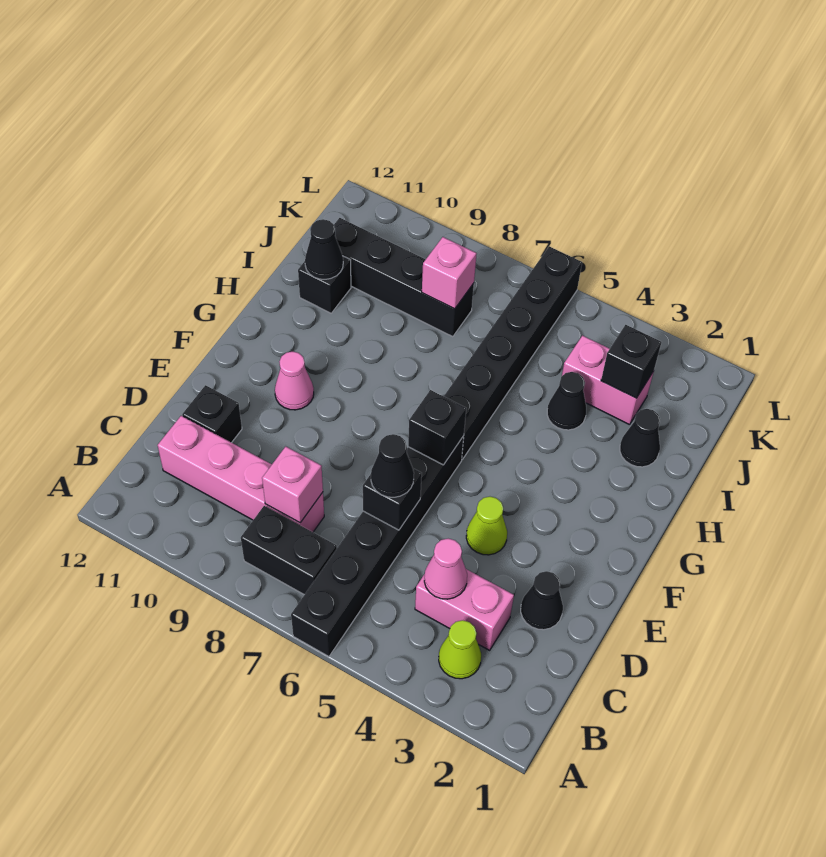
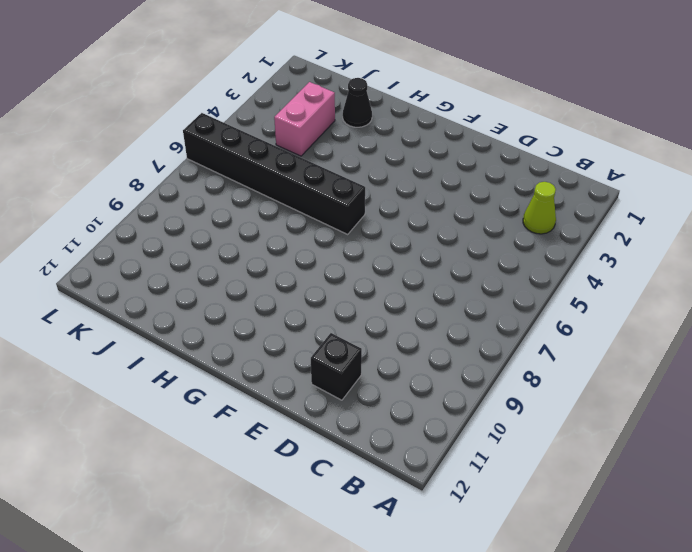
none -> black 1x6 brick [291,436,464,657]
none -> black 1x2 brick [241,506,337,595]
none -> pink 1x2 brick [415,569,514,650]

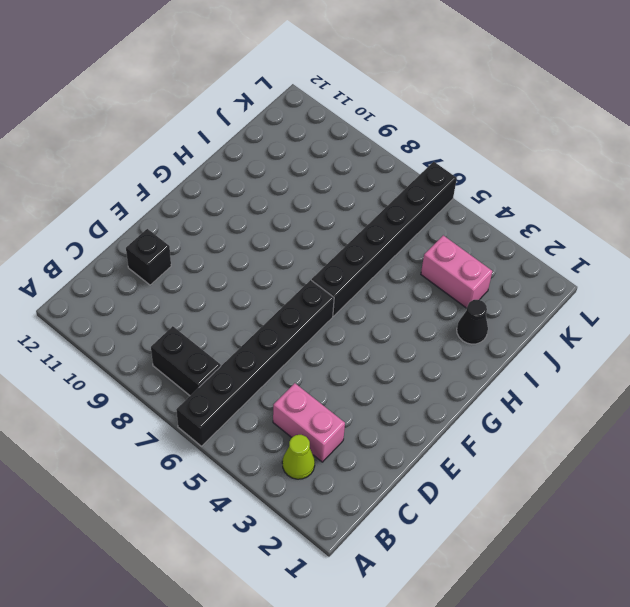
none -> pink 1x4 brick [158,416,324,532]
none -> black 1x1 cone [521,571,563,630]
none -> lime 1x1 cone [466,497,507,555]

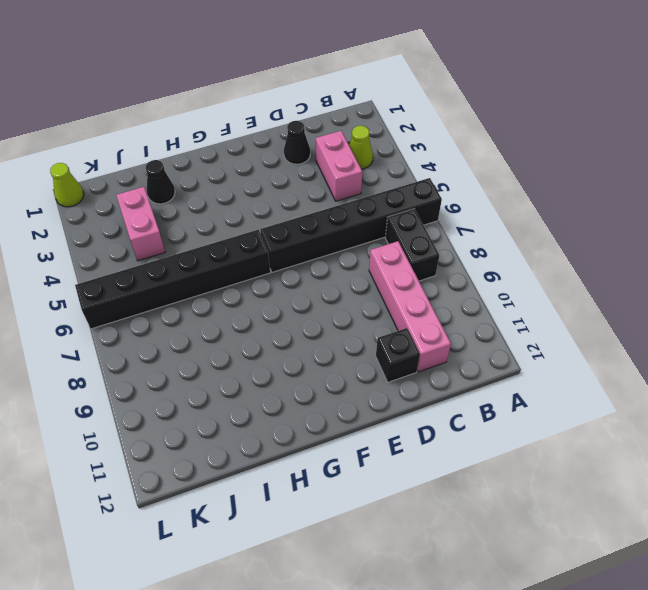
lime 1x1 cone [50,163,84,207] -> lime 1x1 cone moved to [466,497,507,555]
none -> pink 1x1 cone [275,352,314,410]
none -> black 1x1 cone [547,372,586,430]
none -> black 1x1 brick [298,256,351,313]

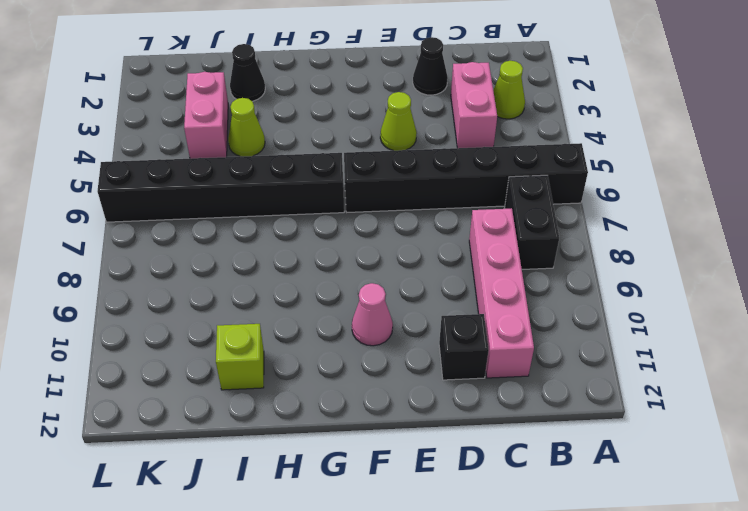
lime 1x1 cone [228,98,265,156] -> black 1x1 cone [547,372,586,430]
lime 1x1 brick [216,324,264,390] -> black 1x1 brick [298,256,351,313]
none -> black 1x4 brick [334,218,474,337]
none -> pink 1x1 cone [424,539,467,599]
none -> pink 1x1 brick [262,447,323,523]

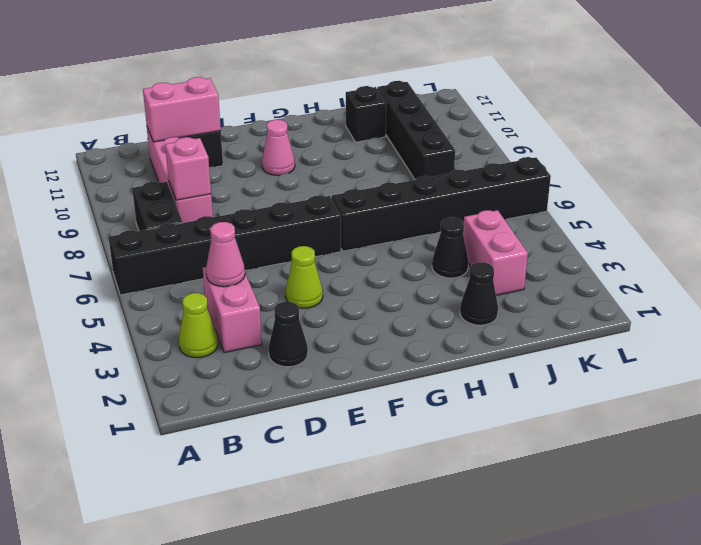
pink 1x2 brick [143,77,221,142] -> none
none -> black 1x1 brick [363,469,422,530]
none -> black 1x1 brick [408,390,466,465]
none -> black 1x1 cone [305,219,343,279]

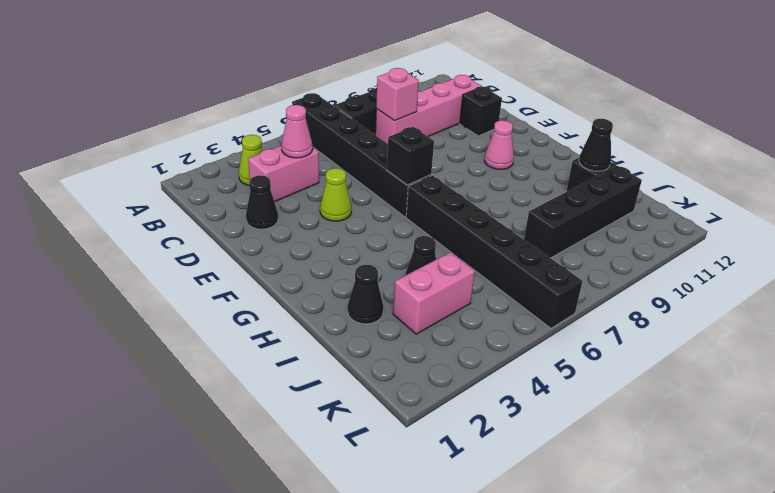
none -> black 1x1 brick [363,469,422,530]
none -> black 1x1 brick [601,325,661,398]
none -> pink 1x1 brick [422,237,477,309]

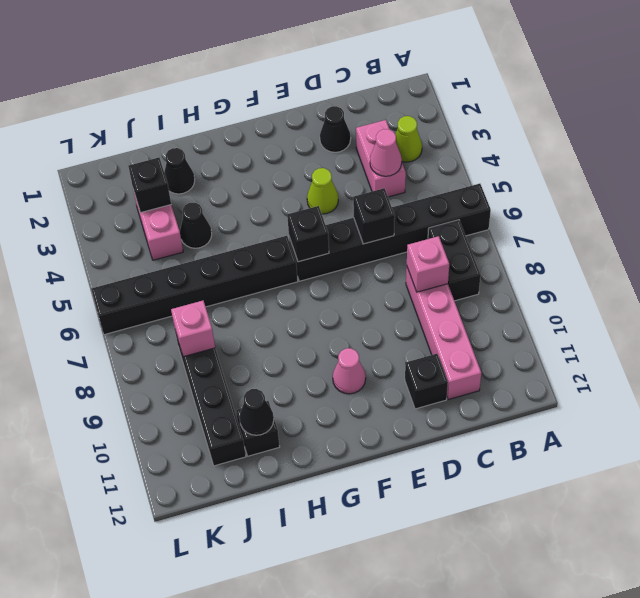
none -> black 1x1 cone [371,434,414,497]

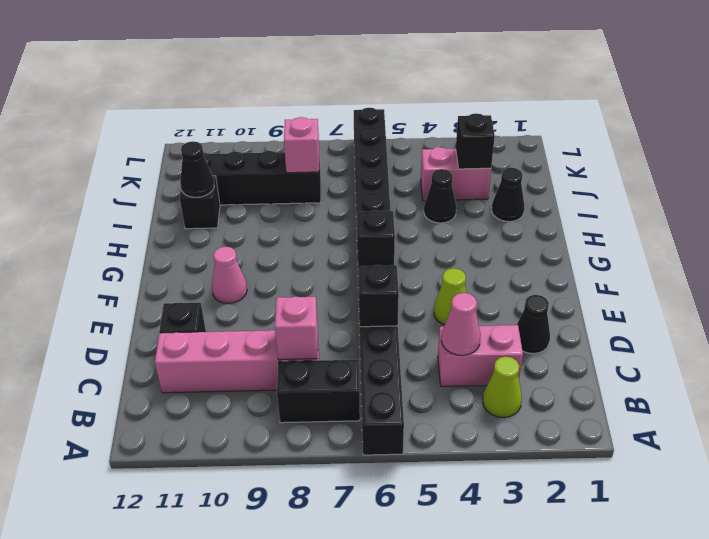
none -> black 1x1 cone [371,434,414,497]

